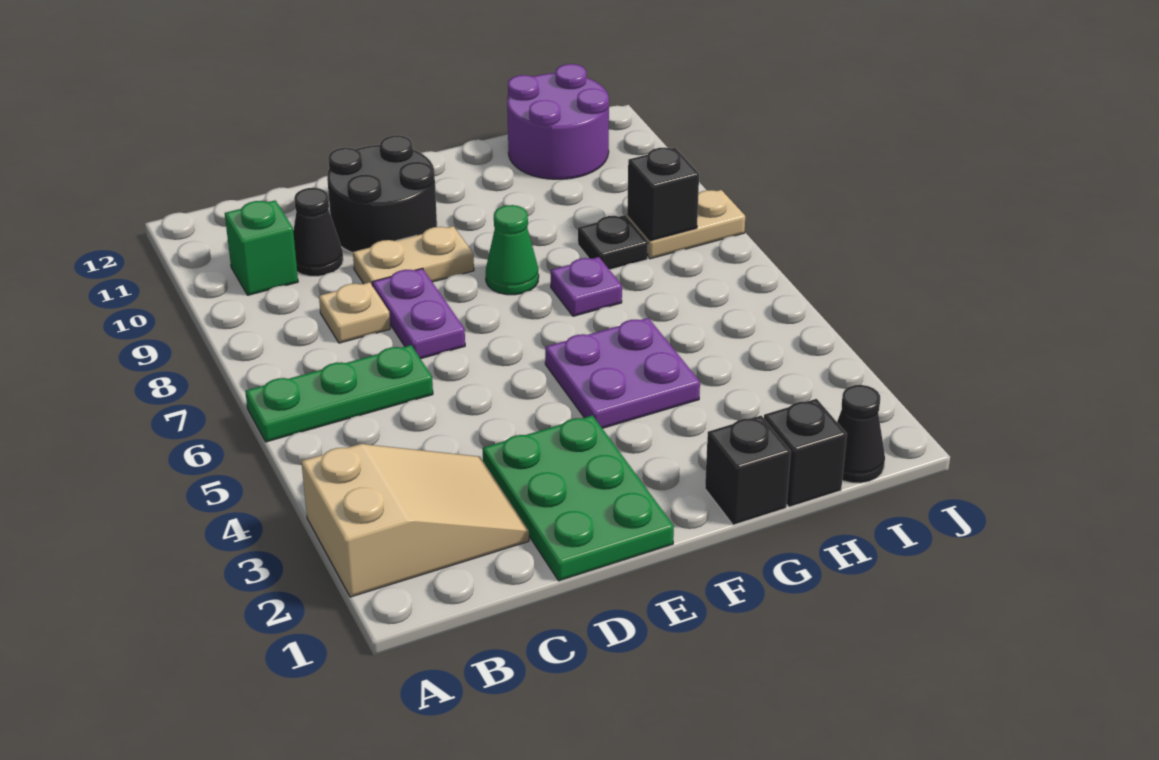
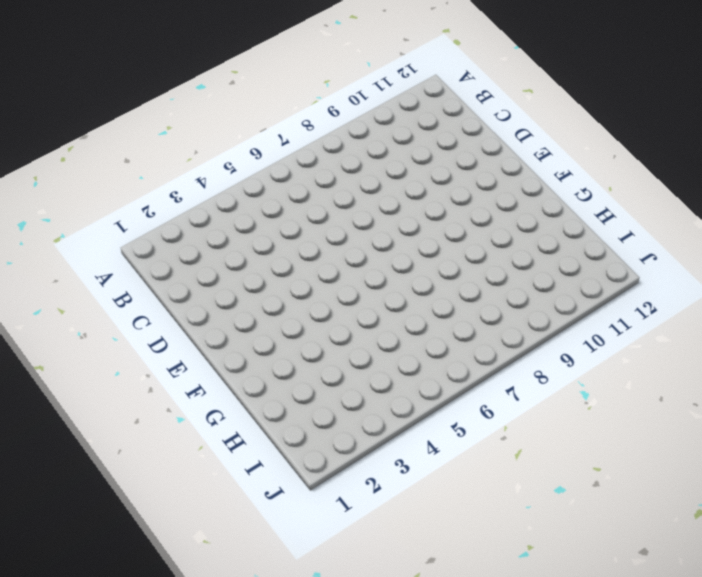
none -> tan 2x3 slope [301,444,529,597]
none -> green 1x3 plate [245,345,433,442]
none -> green 1x1 brick [225,200,298,295]

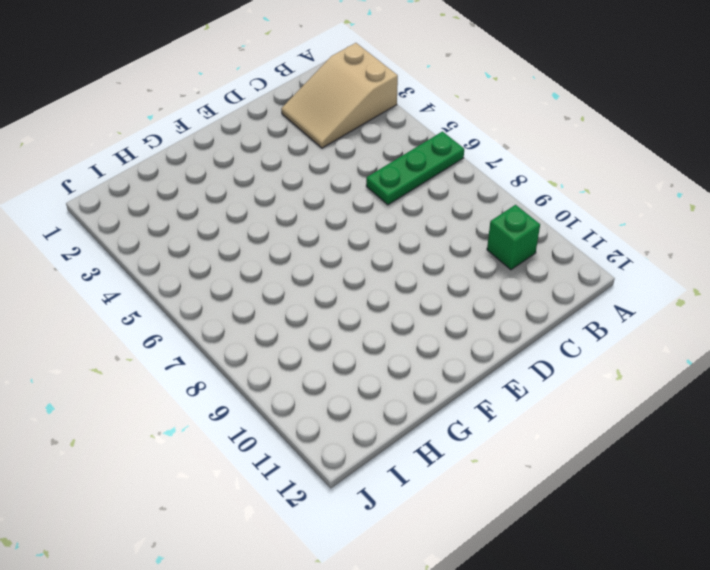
none -> tan 1x1 plate [319,282,390,343]
none -> black 1x1 cone [293,188,343,276]
none -> green 2x3 plate [483,415,674,581]

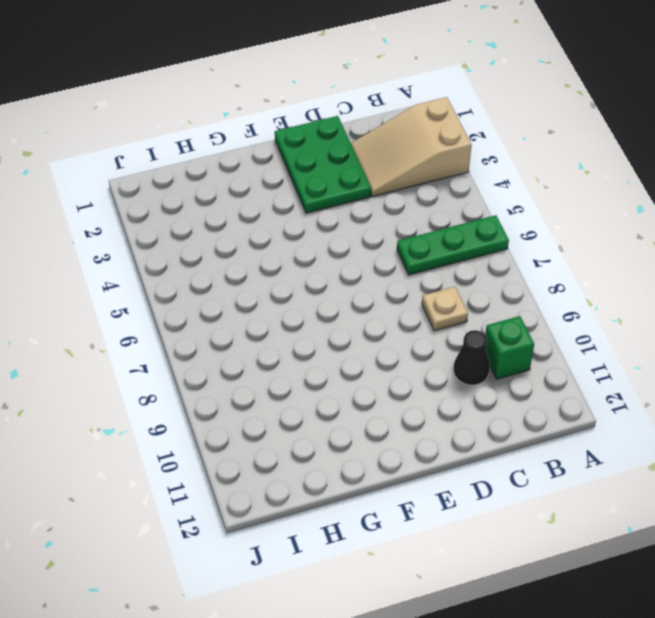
none -> purple 1x2 plate [373,268,465,359]
none -> tan 1x2 plate [353,226,474,286]
none -> black 2x2 round brick [327,135,437,253]

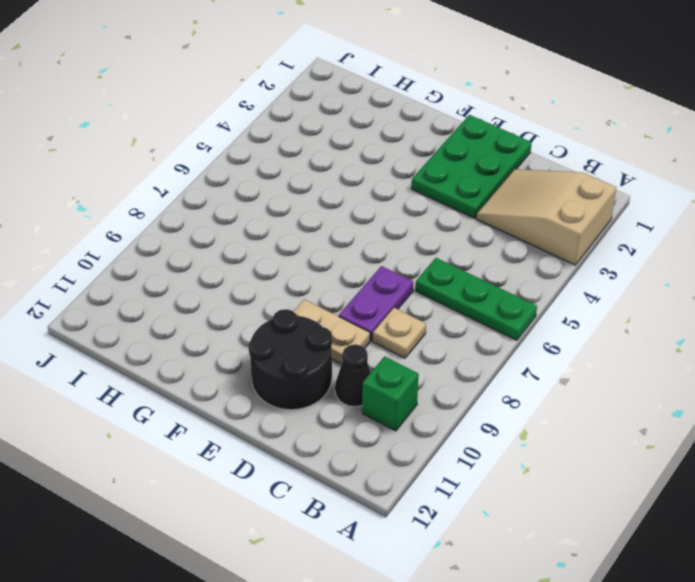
none -> purple 2x2 plate [545,318,700,428]
none -> green 1x1 cone [486,205,539,295]
none -> black 1x1 brick [705,416,791,525]

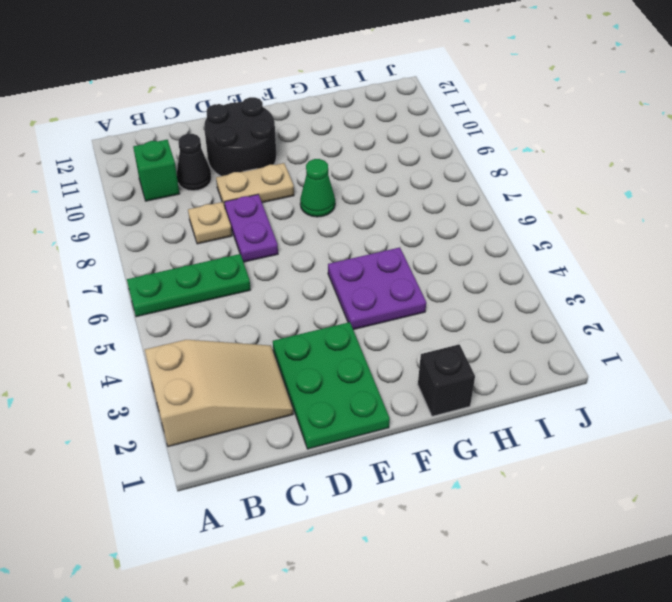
none -> purple 1x1 plate [551,257,622,316]
none -> black 1x1 brick [764,399,847,507]
none -> black 1x1 plate [578,215,648,270]

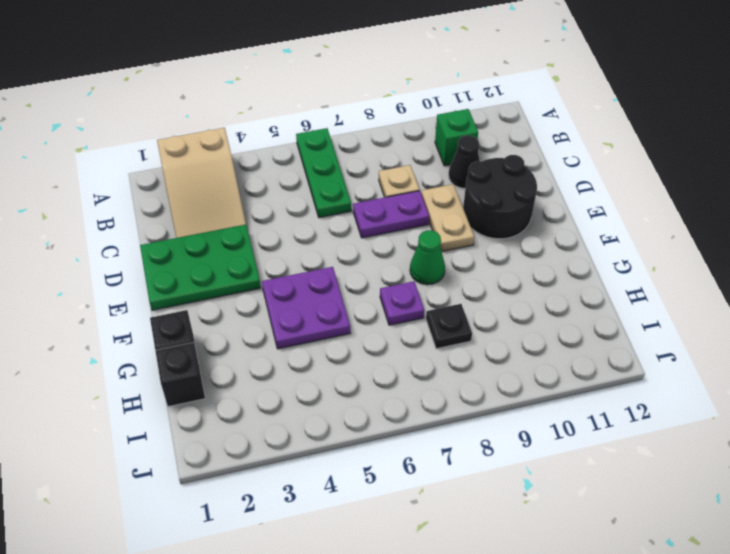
none -> purple 2x2 round brick [507,64,609,179]
none -> black 1x1 cone [837,385,885,483]
none -> tan 1x2 plate [627,190,745,259]

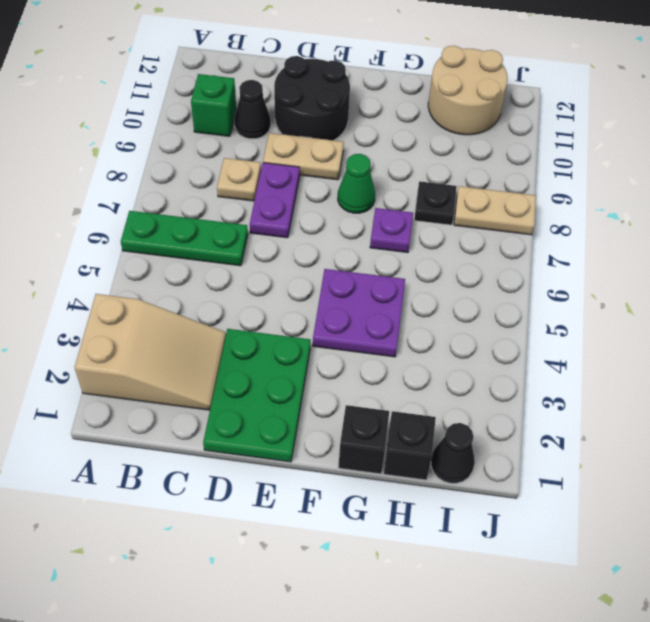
tan 2x2 round brick [428,46,508,135] -> purple 2x2 round brick [507,64,609,179]
none -> black 1x1 brick [627,148,699,241]

